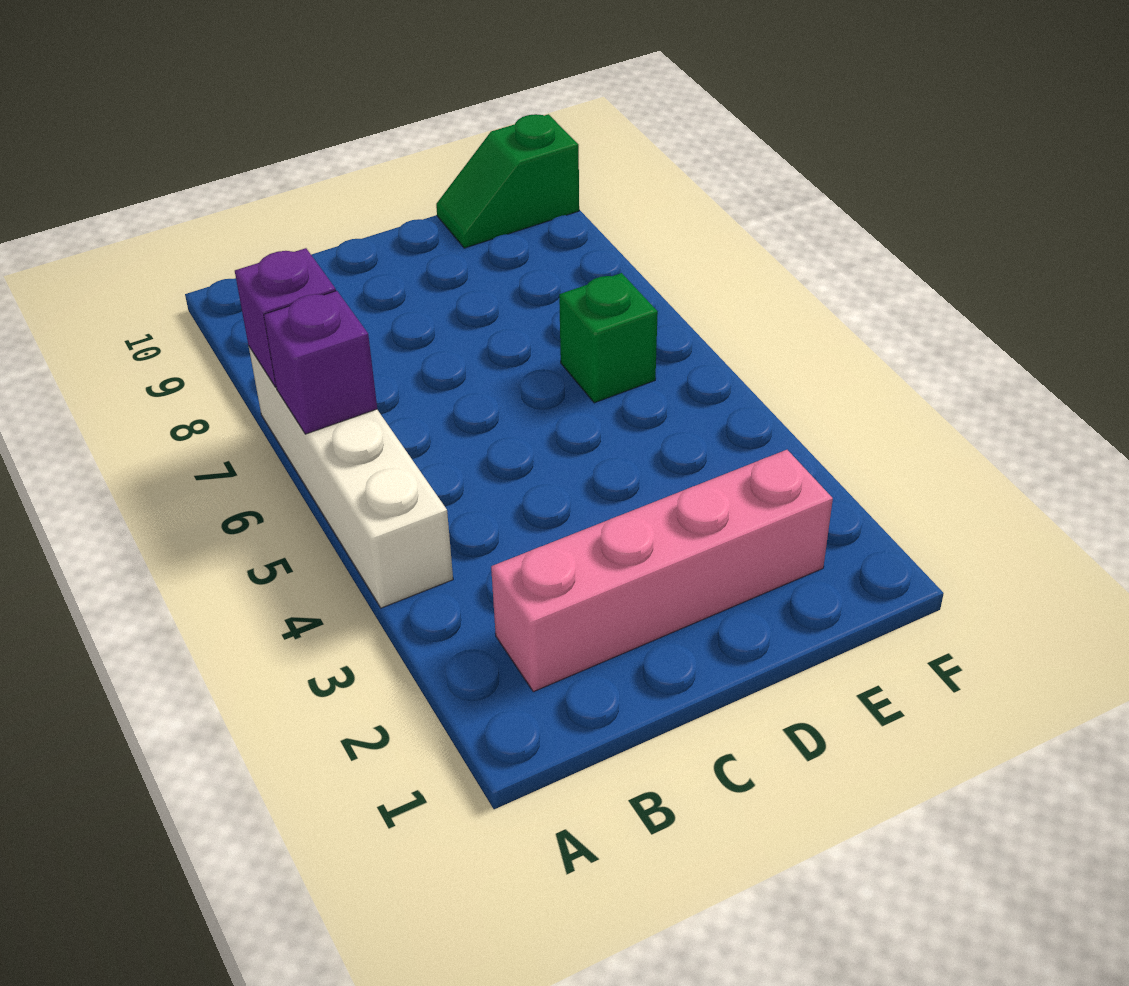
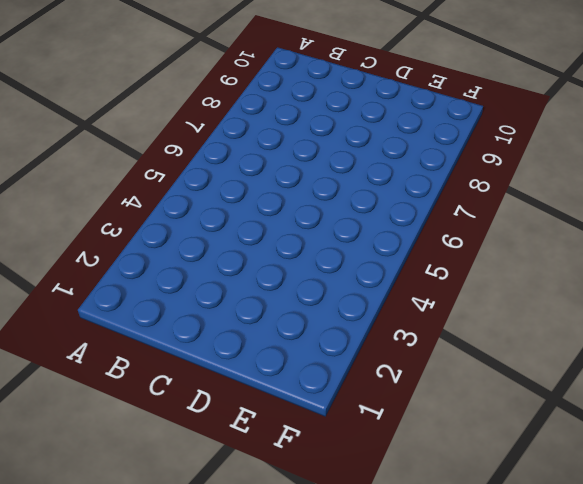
none -> white 1x4 brick [249,347,453,608]
none -> pink 1x4 brick [491,450,833,692]

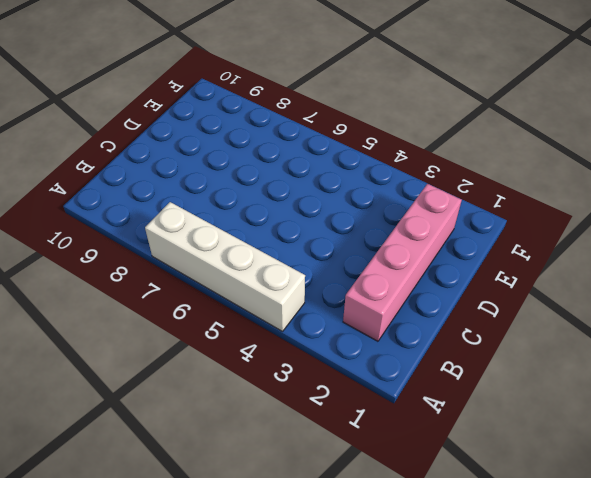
none -> green 1x1 brick [559,273,658,403]
none -> green 1x2 slope [436,114,579,248]

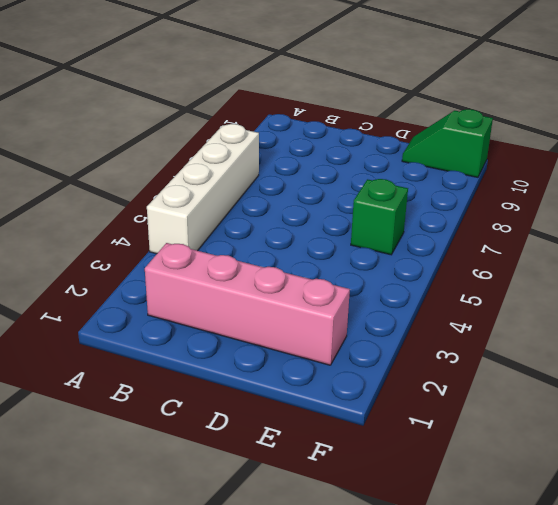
none -> purple 1x1 brick [264,291,377,434]
none -> purple 1x1 brick [235,248,336,387]

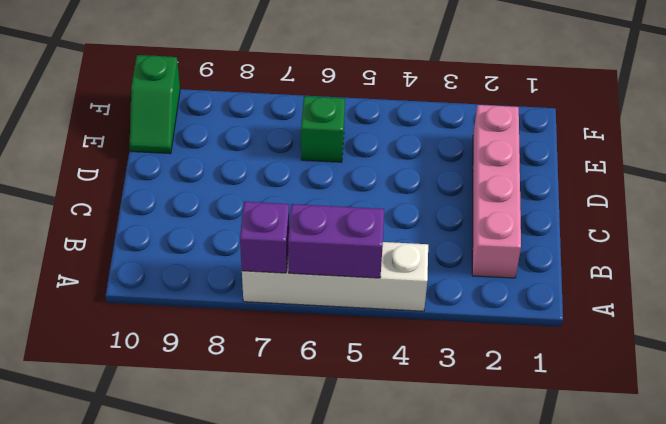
purple 1x2 brick [288,204,384,278] -> purple 1x1 brick [264,291,377,434]

